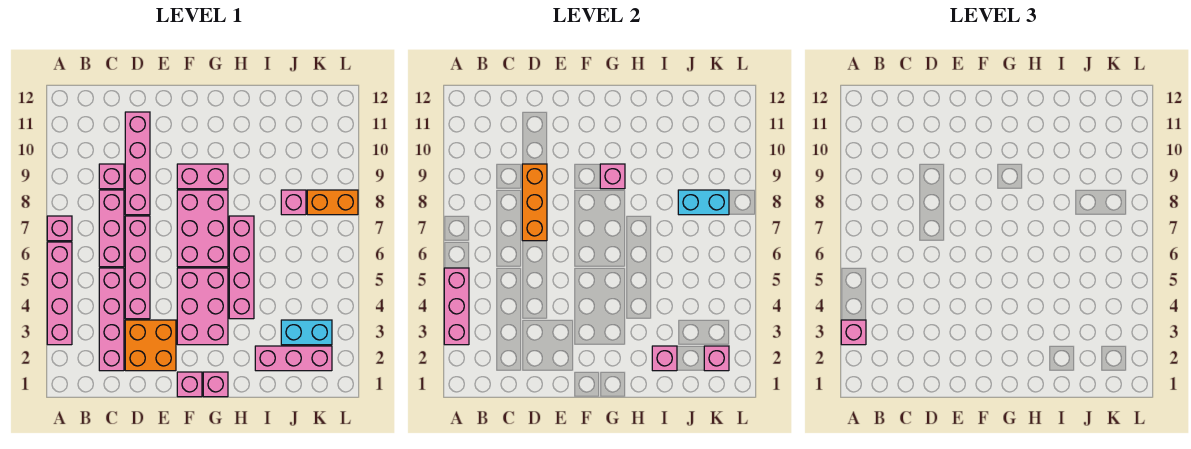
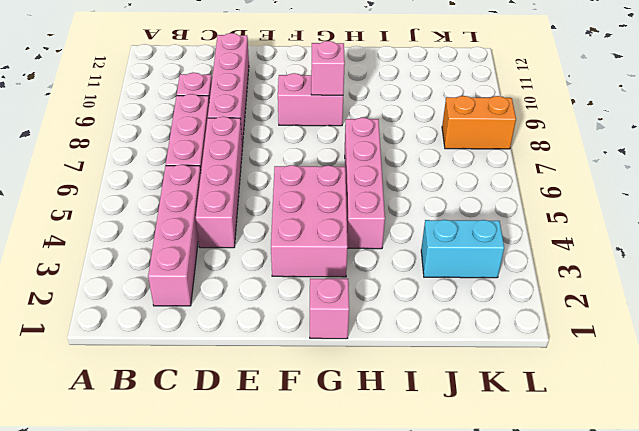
none -> pink 1x4 brick [47,242,72,345]
none -> pink 1x1 brick [47,216,72,241]
none -> orange 2x2 brick [125,320,176,371]

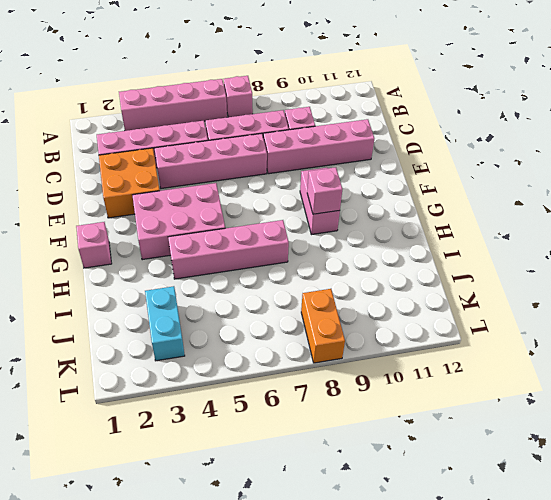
none -> pink 1x1 brick [177,372,202,397]
none -> pink 2x3 brick [177,190,228,267]
none -> pink 1x3 brick [255,346,332,371]

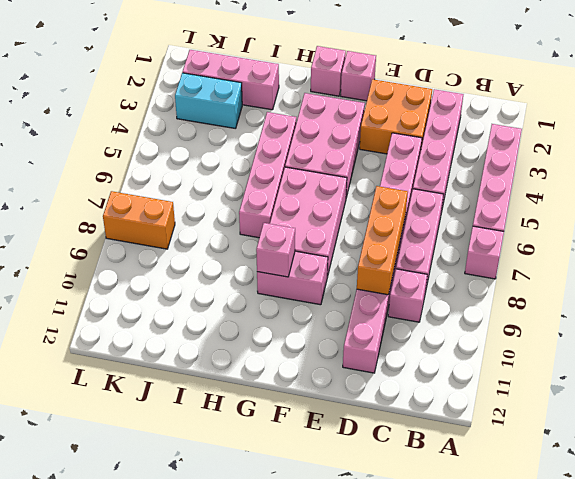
none -> pink 1x1 brick [281,190,306,215]
none -> pink 1x3 brick [444,268,469,345]
none -> pink 1x1 brick [652,346,677,371]

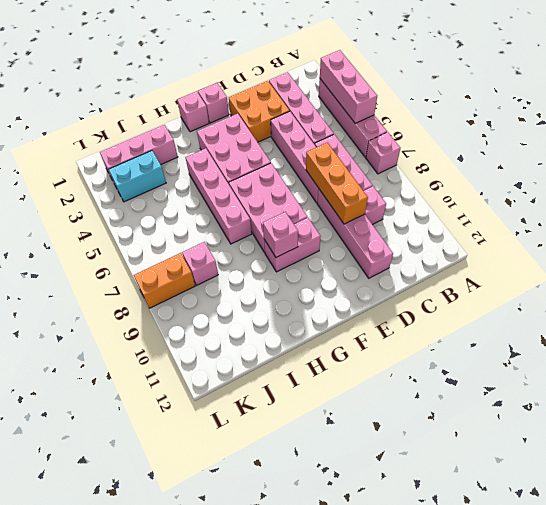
none -> pink 1x1 brick [652,346,677,371]
none -> cyan 1x2 brick [678,190,729,215]
none -> pink 1x1 brick [704,346,729,371]

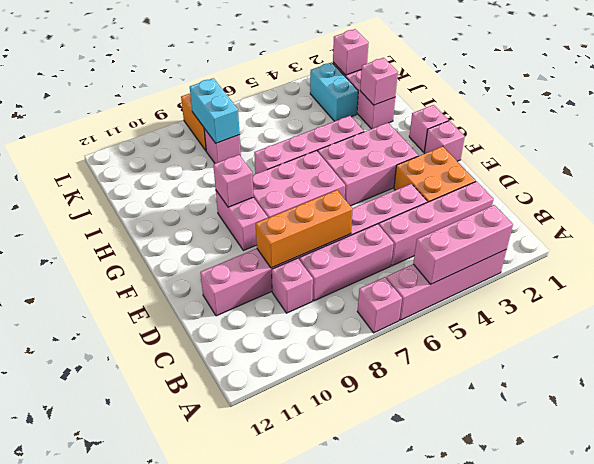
none -> pink 1x1 brick [841,320,866,345]

